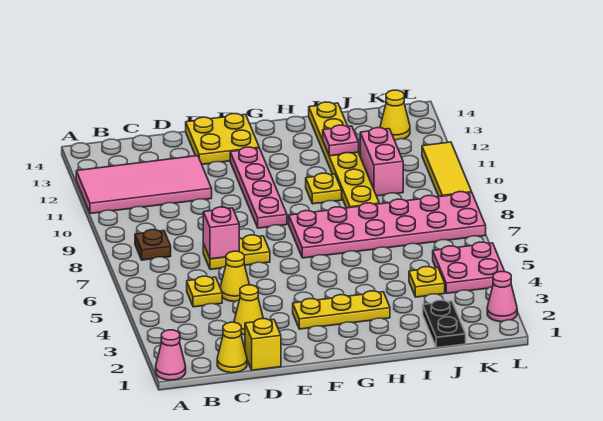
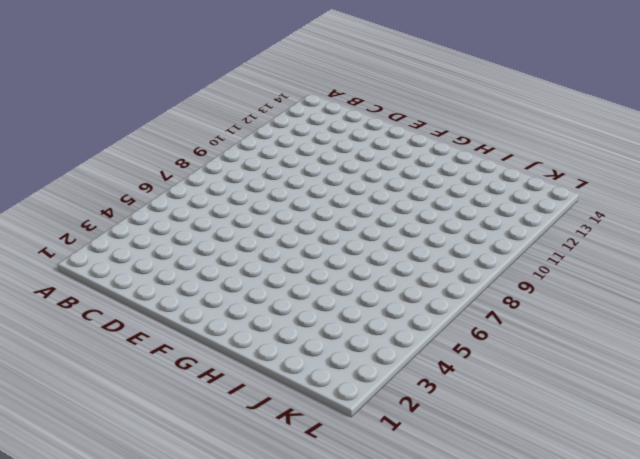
none -> pink 1x1 cone [156,330,186,380]
none -> pink 2x4 tile [76,156,212,214]
none -> brown 1x1 plate [135,230,171,260]

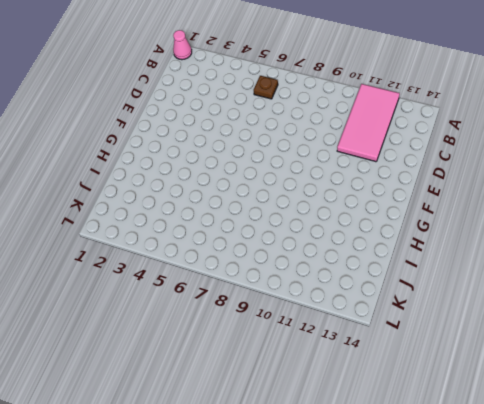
brown 1x1 plate [254,76,278,99] -> brown 1x1 plate moved to [135,230,171,260]
none -> yellow 1x1 cone [217,322,247,373]
none -> yellow 1x1 plate [187,276,222,307]
none -> yellow 1x1 brick [245,319,281,370]

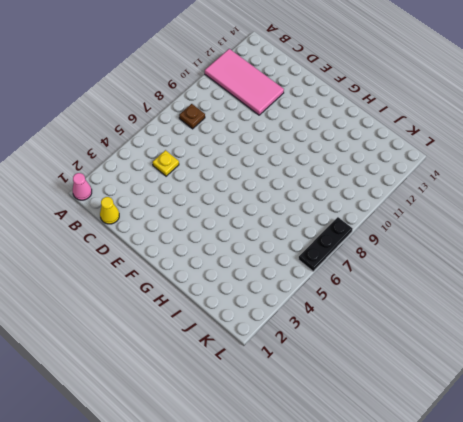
black 1x3 plate [298,217,353,271] -> pink 2x6 plate [289,192,486,258]
none -> yellow 1x1 brick [245,319,281,370]
none -> yellow 1x1 cone [234,285,263,335]
none -> yellow 1x1 cone [220,251,249,302]

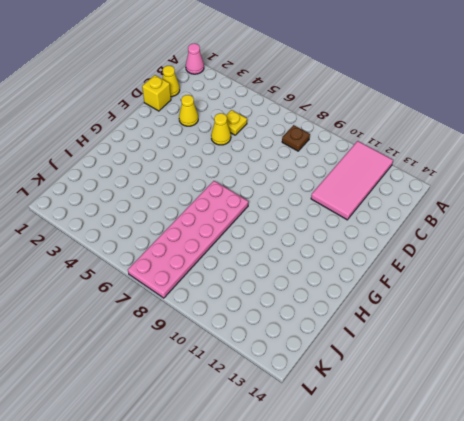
none -> yellow 1x2 plate [203,235,270,269]
none -> yellow 2x2 plate [186,114,259,164]
none -> yellow 1x3 plate [293,291,390,329]

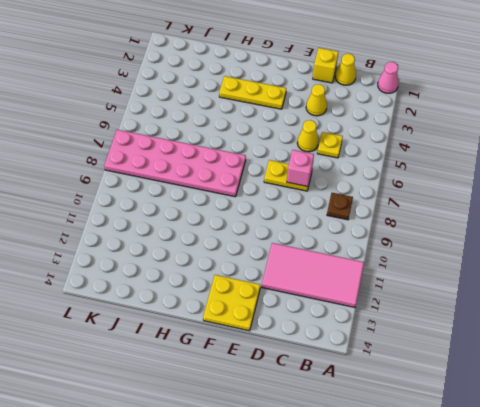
none -> pink 1x4 plate [230,147,287,228]
none -> yellow 1x1 plate [306,173,342,204]
none -> yellow 1x6 plate [309,102,379,208]

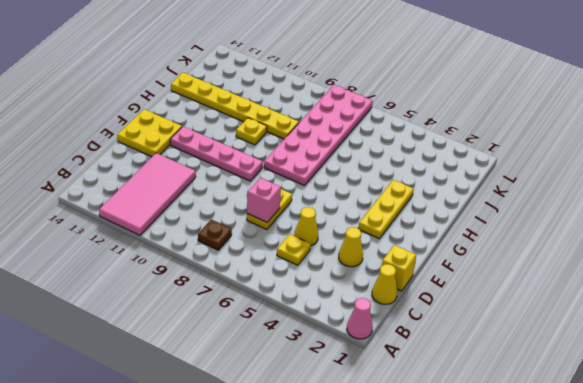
none -> black 1x2 plate [423,300,466,348]
none -> yellow 1x1 plate [409,267,445,297]
none -> pink 1x2 brick [360,128,403,196]

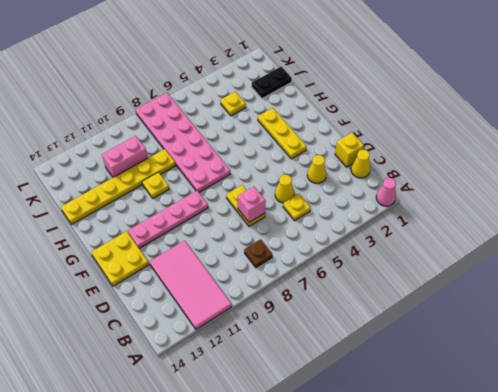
none -> pink 2x2 plate [433,242,505,293]
none -> yellow 1x1 cone [380,90,410,140]
none -> pink 1x1 cone [487,271,517,322]

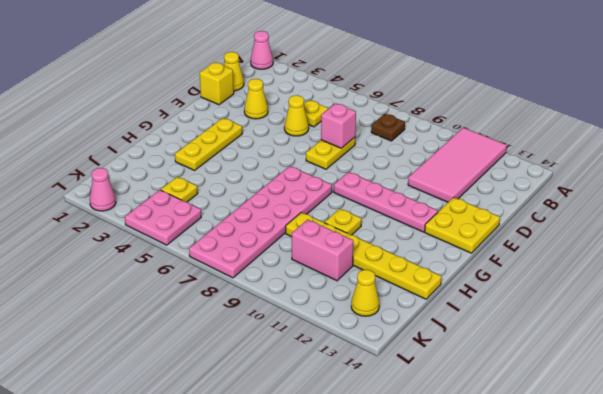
none -> black 1x2 plate [423,300,466,348]
none -> yellow 1x3 tile [422,142,472,197]
none -> pink 1x1 plate [323,125,359,156]

